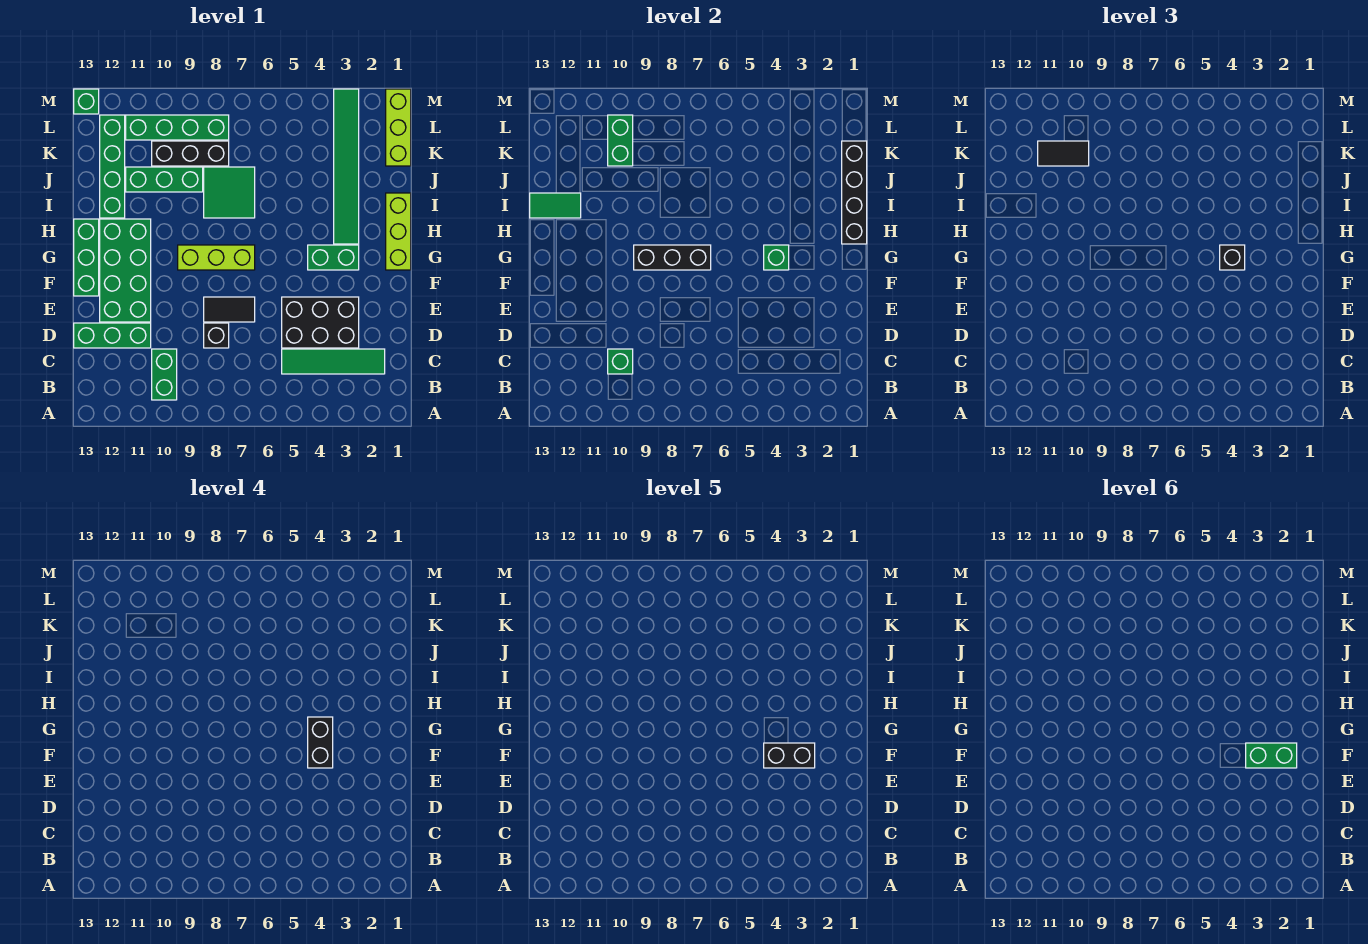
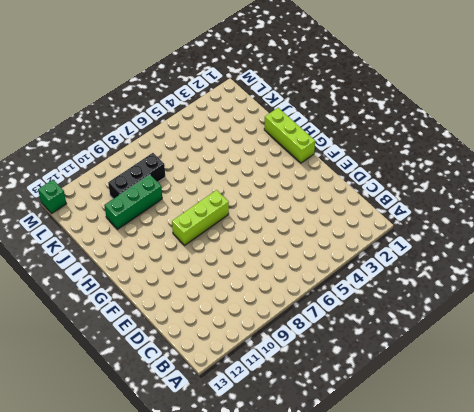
none -> green 1x2 brick [152,349,177,400]
none -> green 1x4 tile [282,349,385,374]
none -> black 2x3 brick [282,297,359,348]
none -> black 1x1 brick [204,323,229,348]

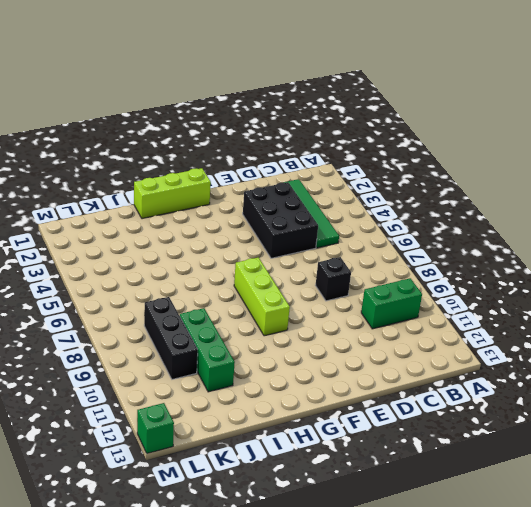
none -> green 1x3 brick [74,323,151,348]
none -> black 1x2 tile [204,297,255,322]
none -> green 2x4 brick [100,219,151,322]
none -> green 1x3 brick [74,219,99,296]

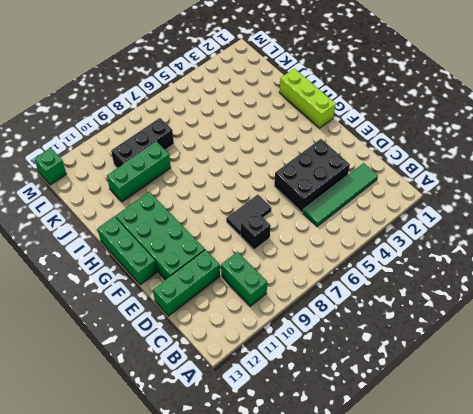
none -> green 1x2 brick [308,245,359,270]
none -> lime 1x3 brick [178,245,255,270]
none -> green 1x6 tile [334,89,359,244]
none -> green 2x2 tile [204,167,255,218]

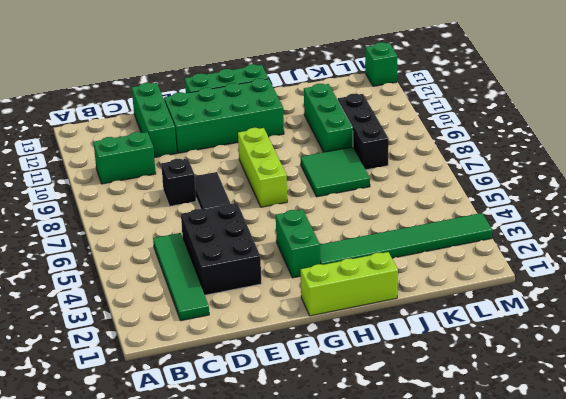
none -> green 1x4 brick [100,115,125,218]
none -> lime 1x3 brick [386,89,411,166]
none -> green 1x4 brick [126,115,229,140]
none -> green 1x1 brick [608,349,633,374]

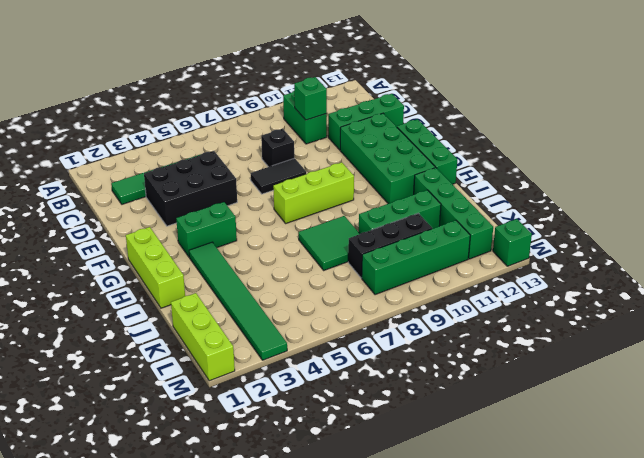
none -> green 1x1 brick [764,245,789,270]
none -> black 1x3 brick [634,245,711,270]
none -> black 1x4 brick [842,141,867,244]
none -> green 1x2 tile [530,193,581,218]

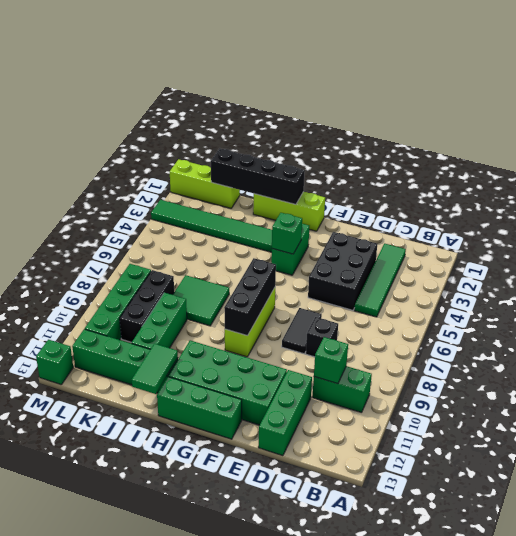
none -> green 1x2 brick [608,115,633,166]
none -> black 1x1 brick [1220,245,1245,270]
none -> black 1x2 tile [1038,141,1089,166]
none -> black 1x2 brick [308,717,333,768]

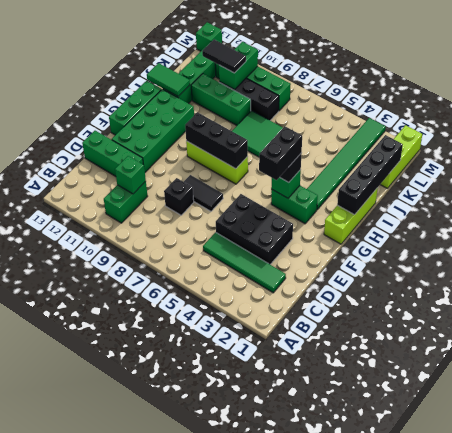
none -> black 1x2 brick [764,743,815,768]
none -> green 1x2 brick [1246,743,1297,768]

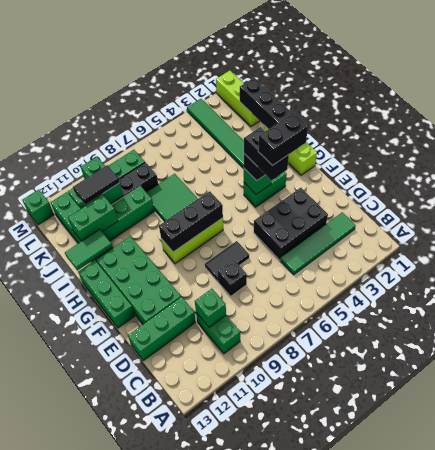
green 1x2 brick [68,195,118,241] -> green 1x2 brick moved to [1246,743,1297,768]

